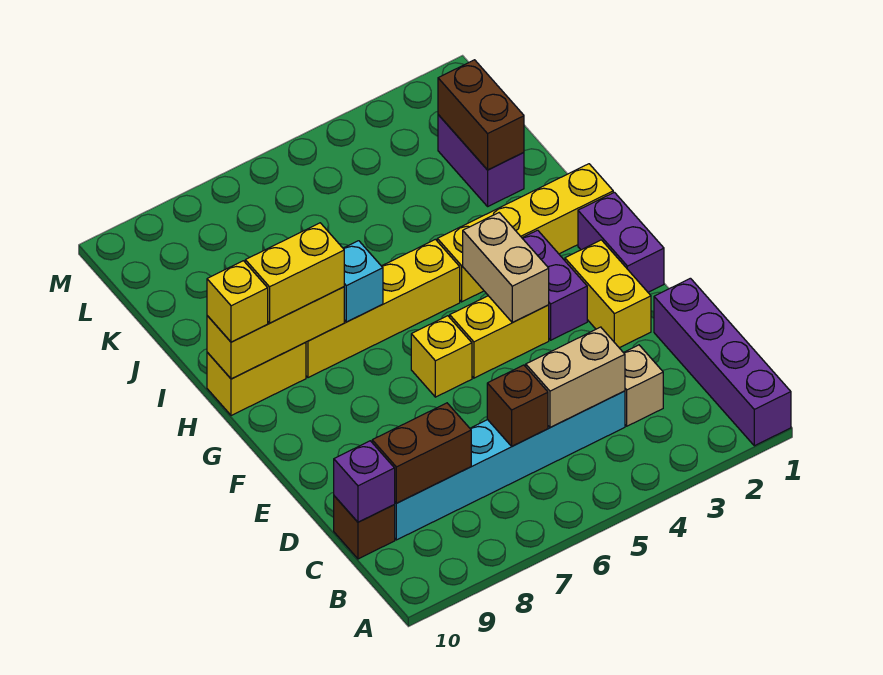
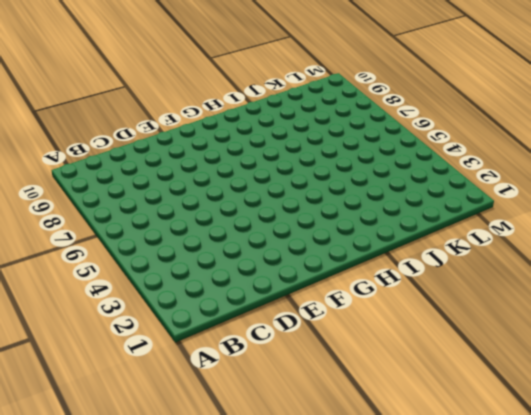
none -> purple 1x4 brick [654,278,791,446]
none -> tan 1x1 brick [624,345,663,426]
none -> cyan 1x6 brick [394,391,625,540]

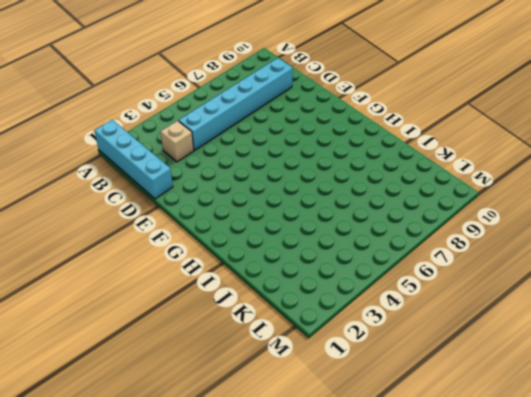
cyan 1x4 brick [95,120,173,199] -> purple 1x4 brick [654,278,791,446]
none -> brown 1x1 brick [334,496,395,559]
none -> yellow 1x2 brick [565,240,651,348]
none -> purple 1x2 brick [578,192,664,292]

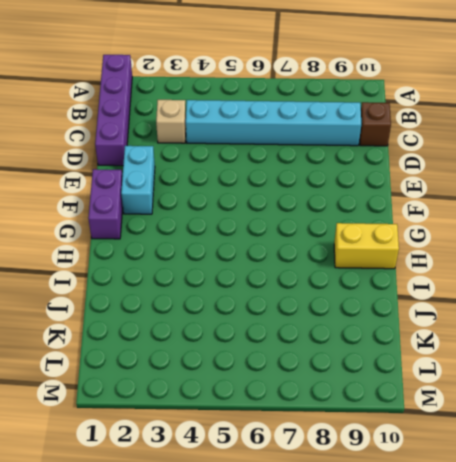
cyan 1x2 brick [121,146,155,214] -> yellow 1x2 brick [565,240,651,348]
none -> purple 1x2 brick [522,230,587,340]
none -> yellow 1x2 brick [450,296,549,378]
none -> yellow 1x1 brick [411,316,472,397]

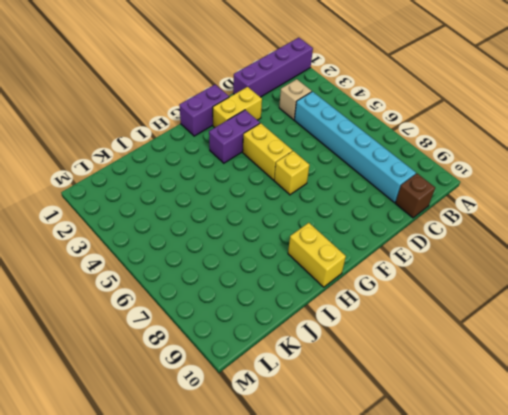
none -> yellow 1x4 brick [437,164,613,302]
none -> yellow 1x4 brick [306,239,460,378]
none -> purple 1x2 brick [438,115,524,206]

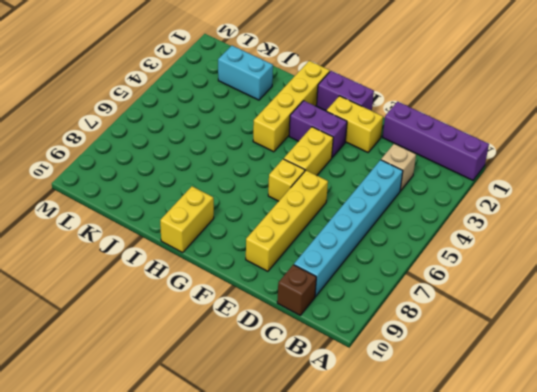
yellow 1x4 brick [246,170,328,271] -> yellow 1x4 brick moved to [306,239,460,378]
cyan 1x2 brick [218,46,273,100] -> purple 1x2 brick [438,115,524,206]
none -> tan 1x2 brick [526,327,625,428]
none -> brown 1x1 brick [487,365,548,446]
none -> brown 1x2 brick [372,403,471,503]

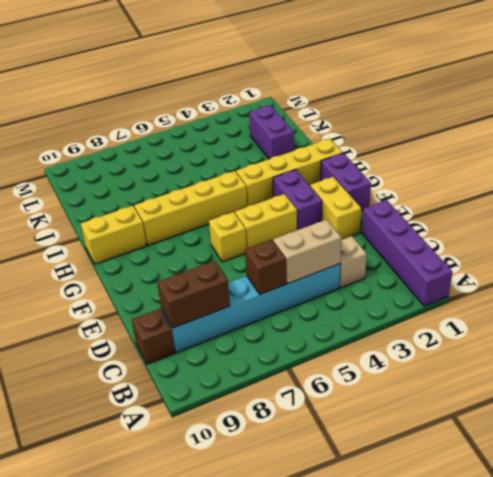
none -> purple 1x1 brick [334,441,395,522]
none -> tan 1x2 brick [463,213,549,323]
none -> cyan 1x1 brick [343,241,383,322]

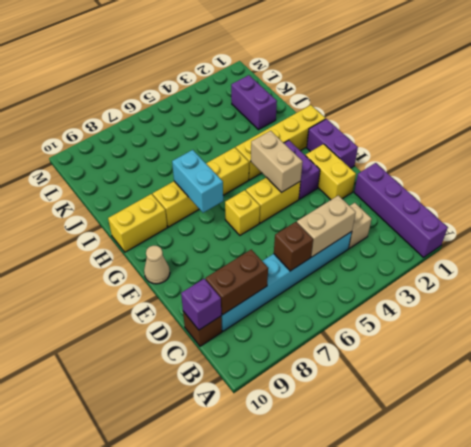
tan 1x1 cone [144,246,170,284] -> none
cyan 1x2 brick [172,150,223,213] -> cyan 1x1 brick [343,241,383,322]
none -> yellow 1x3 brick [207,287,344,379]
none -> brown 1x2 brick [438,60,524,170]
none -> yellow 1x2 brick [245,223,344,323]

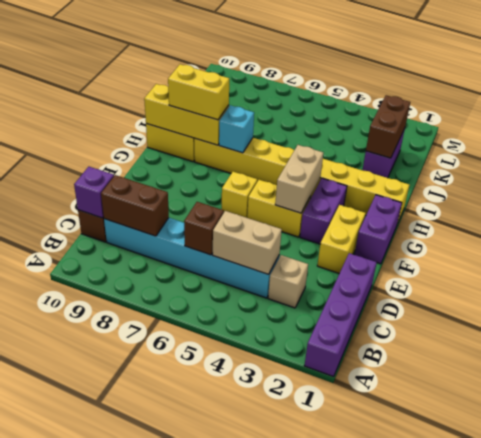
none -> yellow 1x1 brick [207,261,268,342]

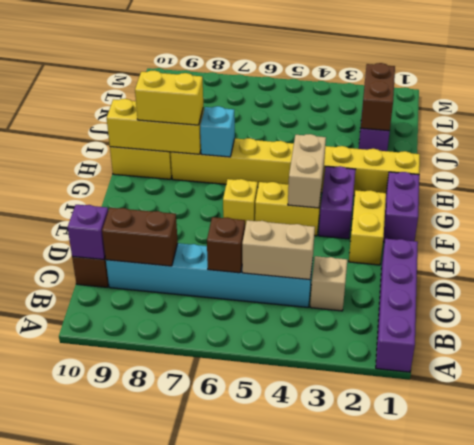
none -> yellow 1x1 brick [207,261,268,342]

